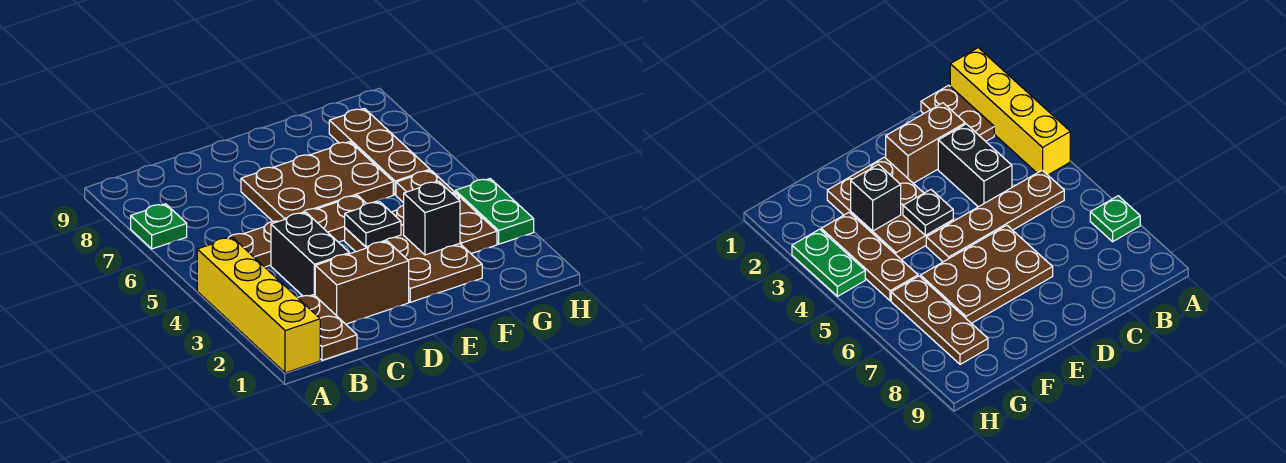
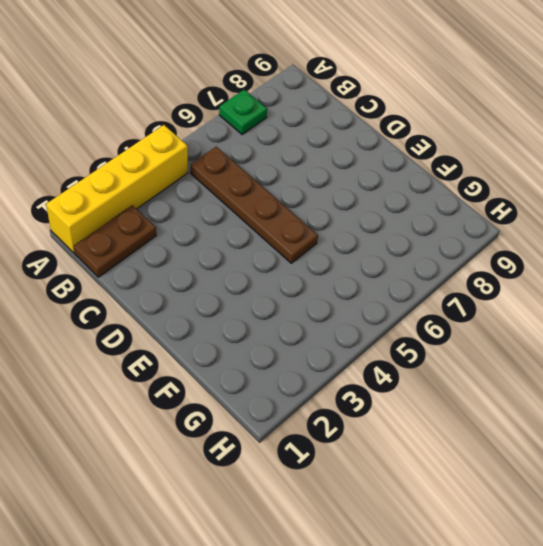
none -> brown 1x2 brick [315,241,409,324]
none -> black 1x2 brick [271,212,349,296]
none -> brown 2x3 plate [241,142,393,222]

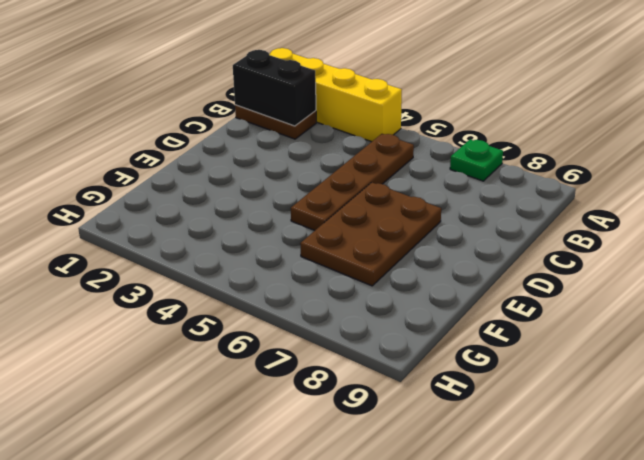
black 1x2 brick [233,50,316,126] -> black 1x2 brick moved to [271,212,349,296]
none -> brown 1x2 brick [315,241,409,324]
none -> brown 2x3 plate [345,205,482,302]
none -> brown 1x3 plate [396,170,497,254]

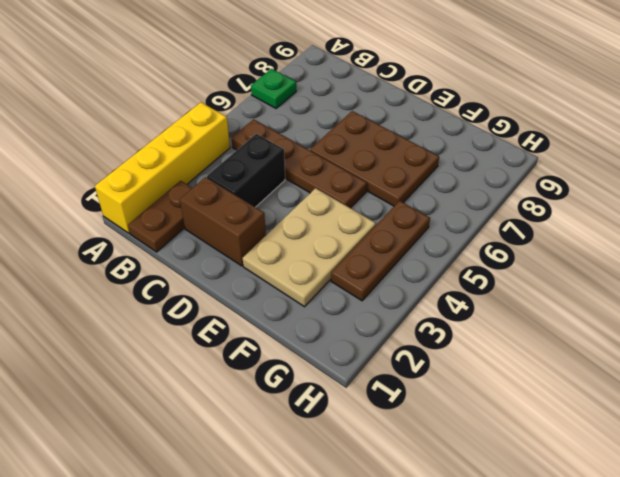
tan 2x3 plate [243,188,376,307] -> brown 2x3 plate [345,205,482,302]
none -> brown 1x3 plate [329,108,430,195]
none -> green 1x2 plate [455,179,534,244]
none -> black 1x1 plate [345,202,401,247]

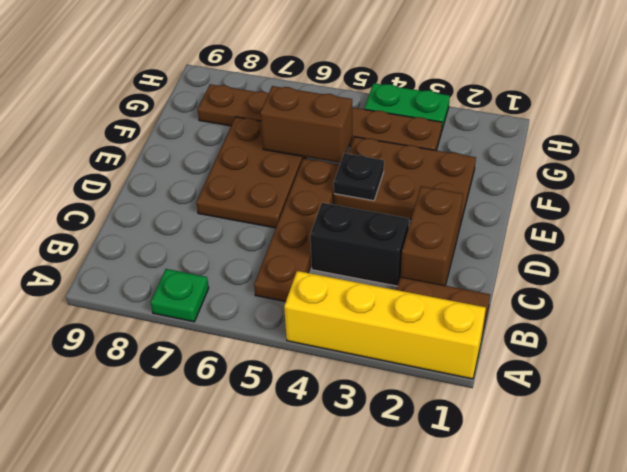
brown 1x2 brick [260,86,352,163] -> none
none -> black 1x1 brick [404,181,460,255]

